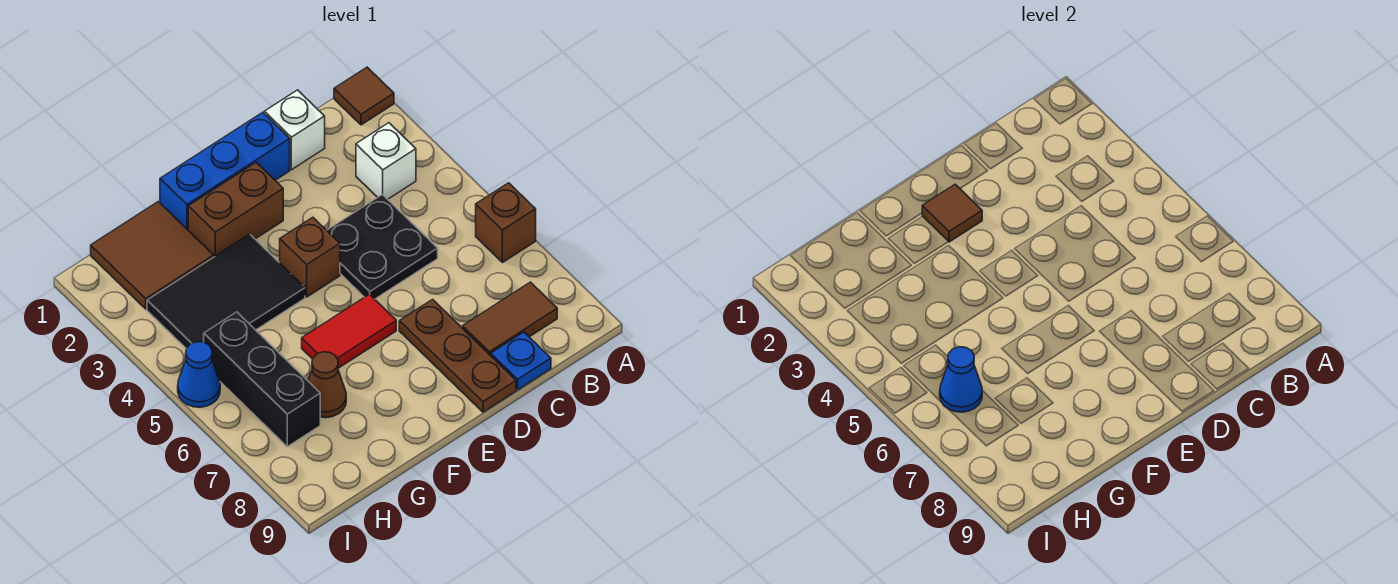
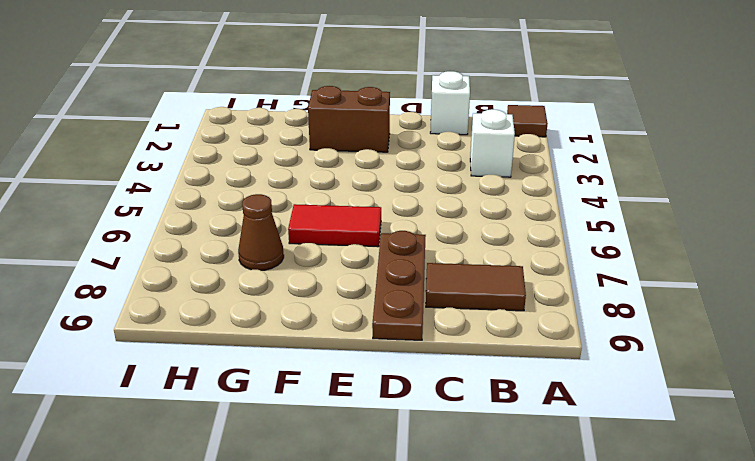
none -> brown 1x1 brick [476,183,536,263]
none -> black 2x2 plate [327,194,438,299]
none -> blue 1x1 plate [491,332,551,390]

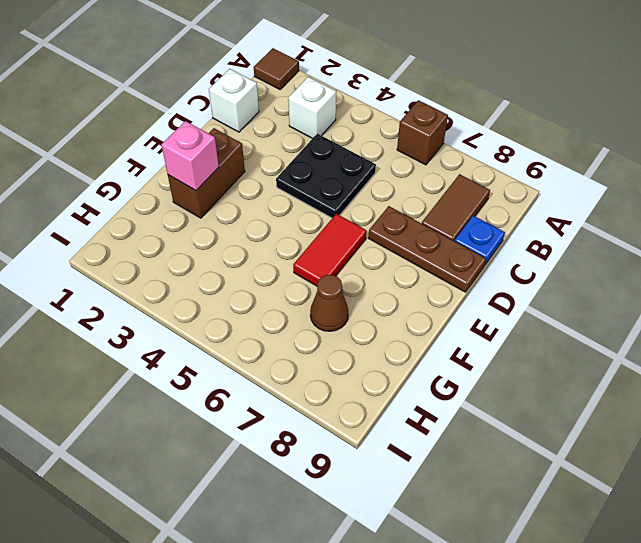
pink 1x1 brick [162,121,219,191] -> none
none -> blue 1x3 brick [160,112,290,230]
none -> brown 1x1 brick [280,217,340,297]
none -> black 2x3 tile [147,234,305,348]

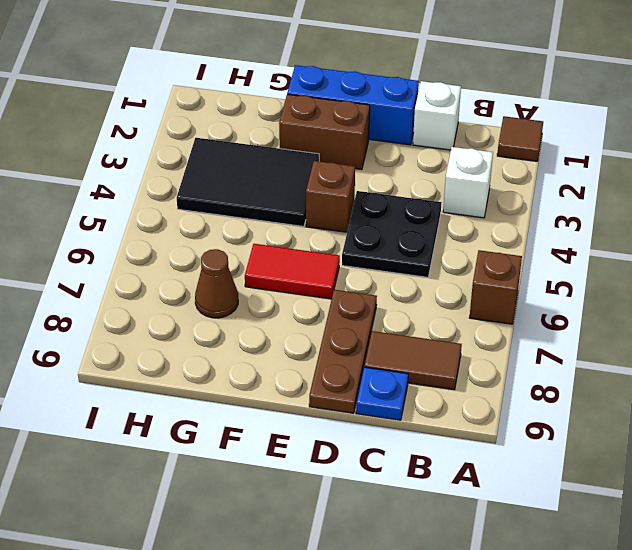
none -> brown 2x2 tile [91,202,214,309]
none -> black 1x3 brick [204,312,320,447]
none -> blue 1x1 cone [178,342,220,407]

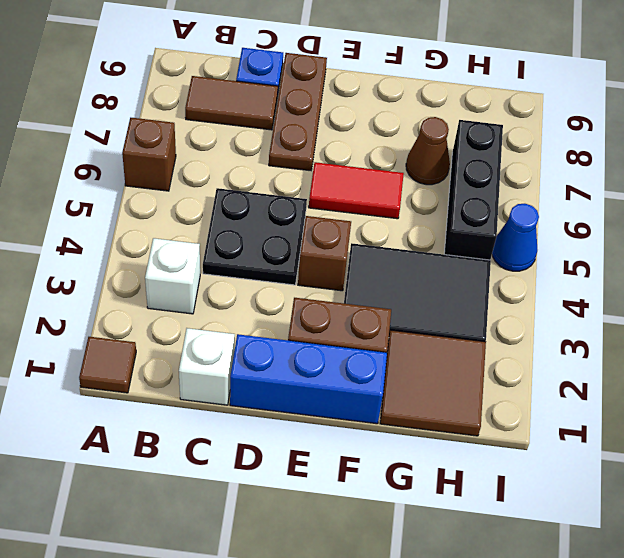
none -> brown 1x1 tile [922,184,982,242]
none -> blue 1x1 cone [940,347,982,412]

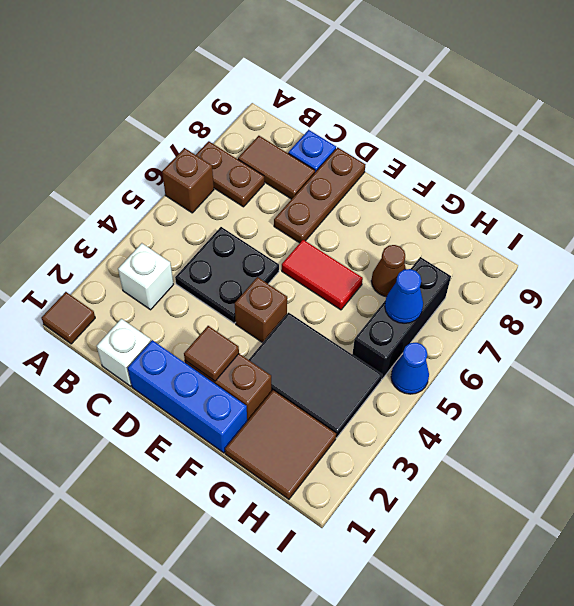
brown 1x2 plate [196,141,264,207] -> none

